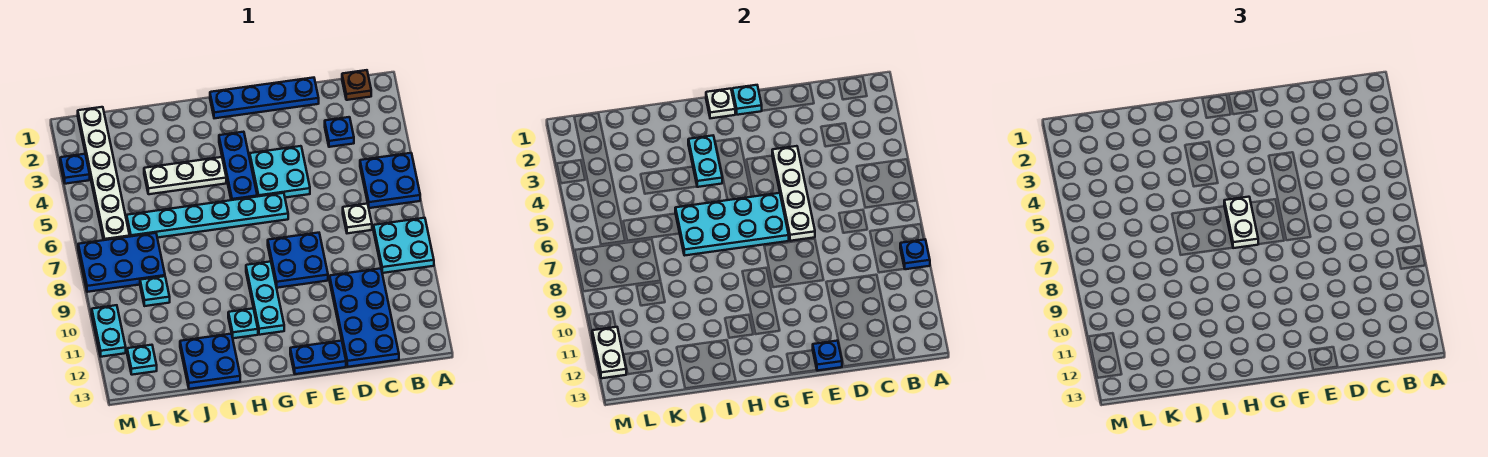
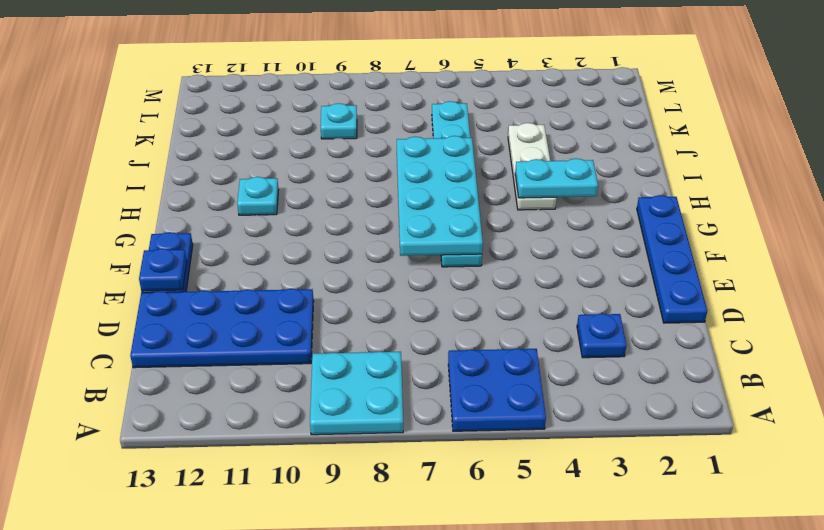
none -> brown 1x1 plate [342,70,371,100]
none -> white 1x1 plate [343,204,372,233]
none -> cyan 2x2 plate [250,146,310,198]
none -> blue 2x2 plate [268,233,328,288]

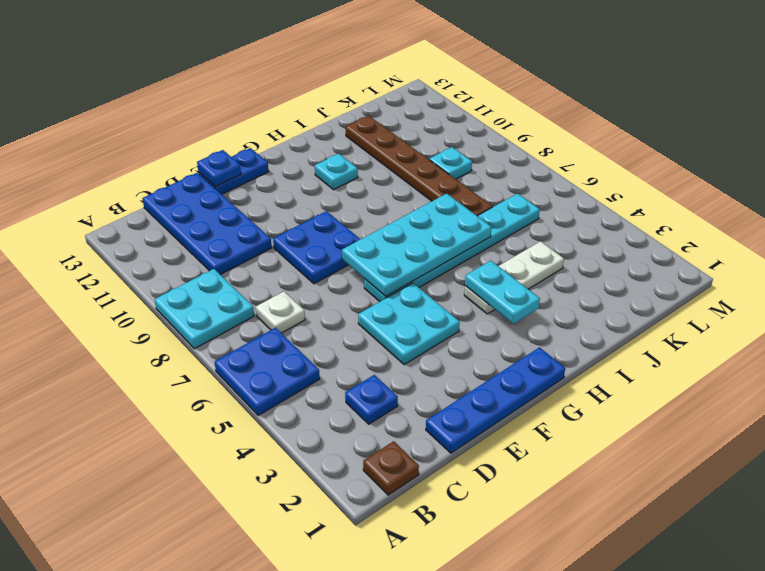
brown 1x6 plate [346,116,492,216] -> blue 2x2 plate [180,334,240,389]
none -> blue 1x3 plate [219,132,257,200]
none -> cyan 1x3 plate [246,262,284,335]
none -> blue 2x3 plate [78,233,165,292]
none -> white 1x6 plate [78,107,130,240]

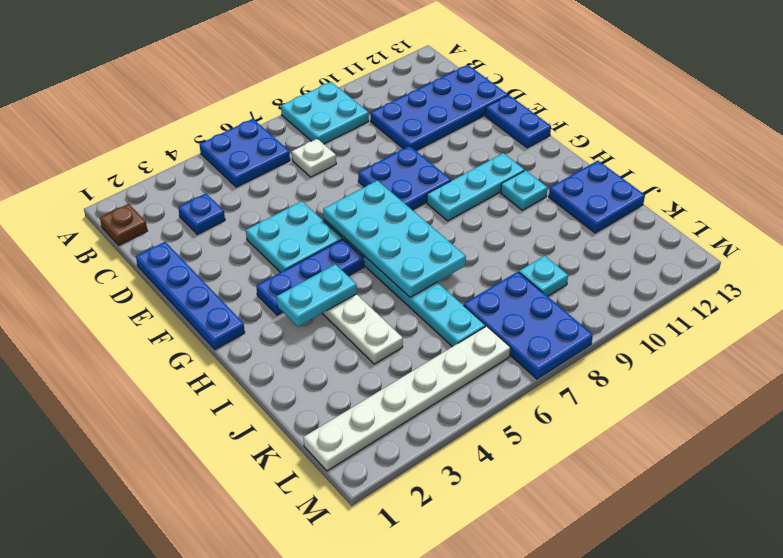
none -> cyan 1x1 plate [127,345,157,375]
none -> blue 1x1 plate [60,154,90,184]
none -> cyan 1x2 plate [92,305,126,357]
none -> blue 1x1 plate [900,240,930,269]

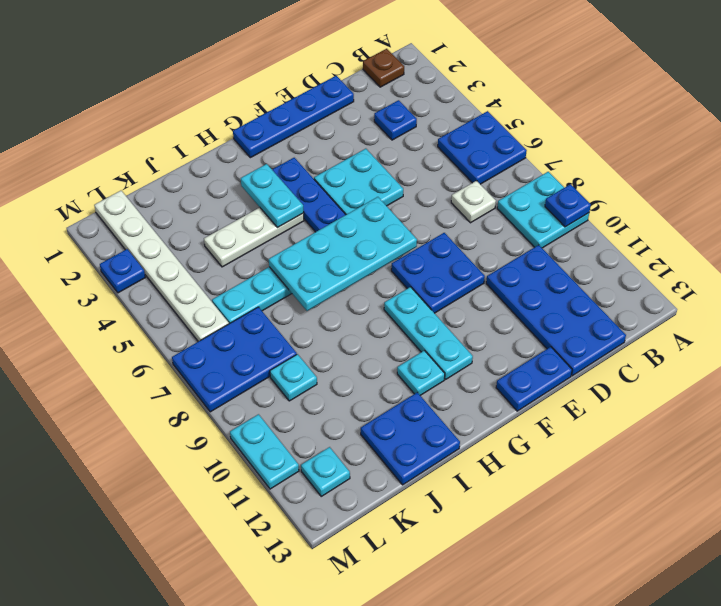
none -> white 1x4 plate [772,146,815,241]
none -> blue 1x1 plate [813,341,842,371]
none -> cyan 1x1 plate [732,85,762,115]
none -> white 1x1 plate [706,89,736,118]

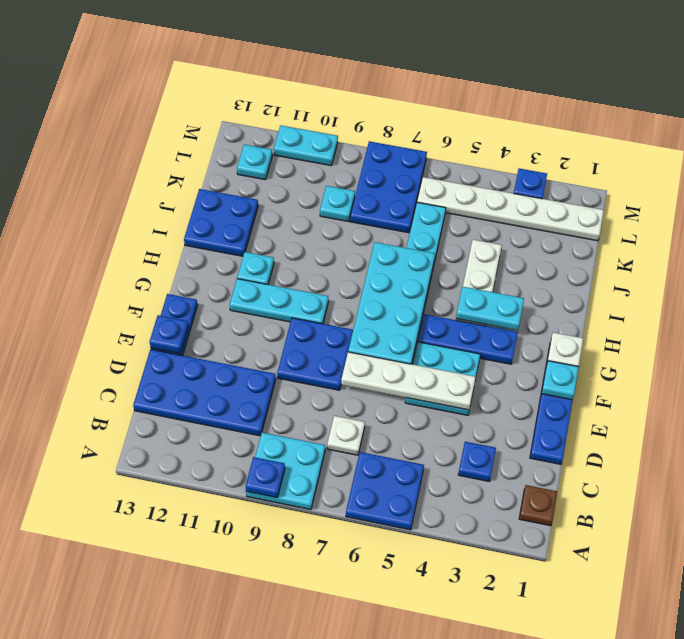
none -> white 1x2 plate [592,327,626,378]
none -> white 1x2 plate [1224,197,1258,248]

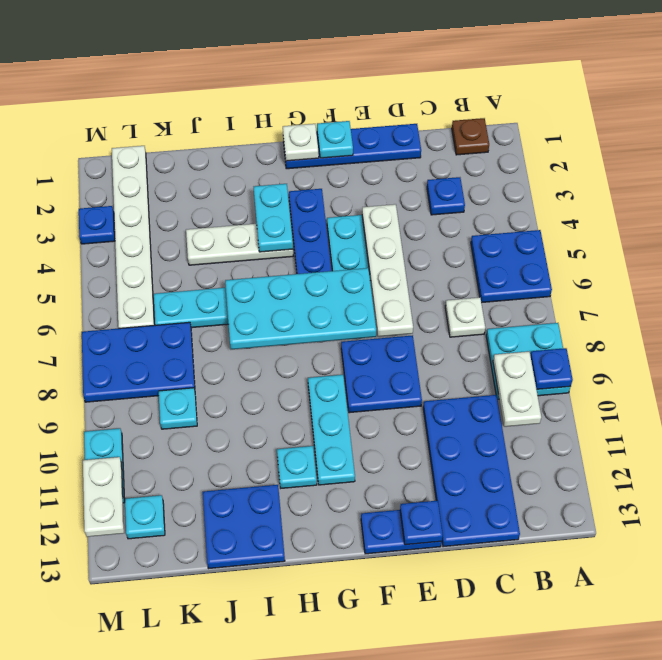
white 1x2 plate [493,352,541,427] -> white 1x2 plate moved to [1224,197,1258,248]

